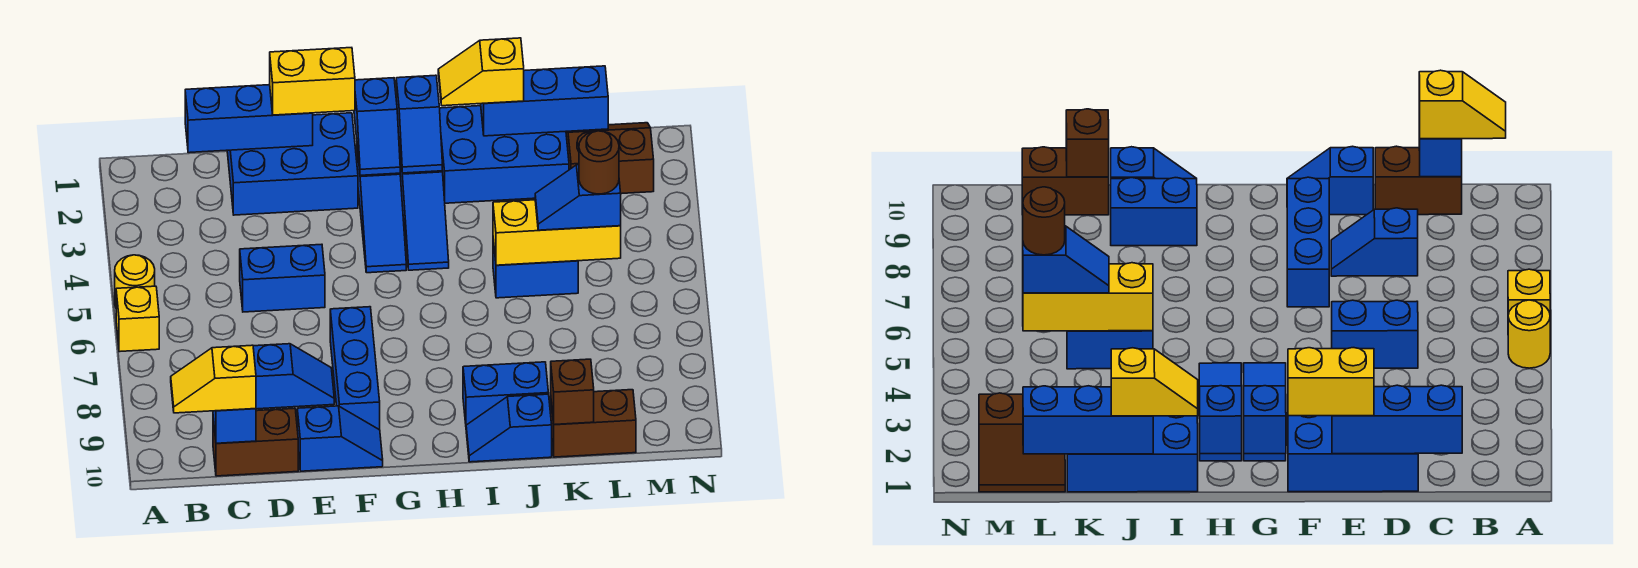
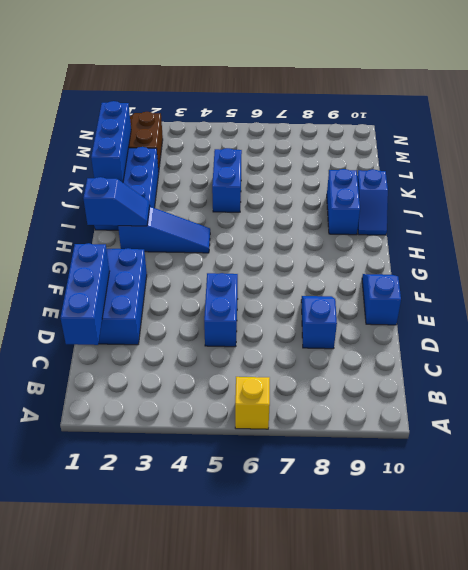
none -> yellow 1x1 round brick [115,255,155,307]
none -> brown 1x2 brick [213,408,298,476]
none -> blue 1x3 brick [330,307,380,430]

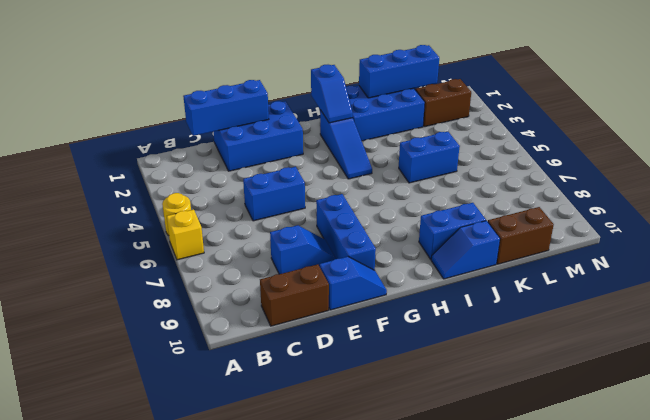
none -> blue 1x3 slope [357,149,406,273]
none -> blue 1x1 brick [213,409,256,443]
none -> blue 1x2 slope [354,78,400,175]

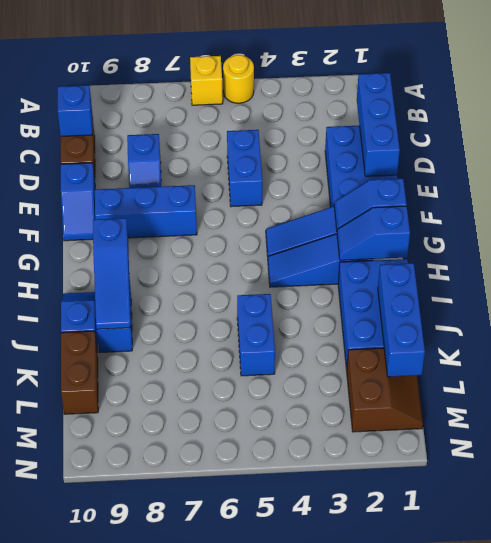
blue 1x3 slope [93,218,131,329] -> none
none -> yellow 1x3 brick [493,200,621,265]
none -> brown 1x1 brick [551,359,594,425]
none -> yellow 1x2 slope [171,345,256,413]

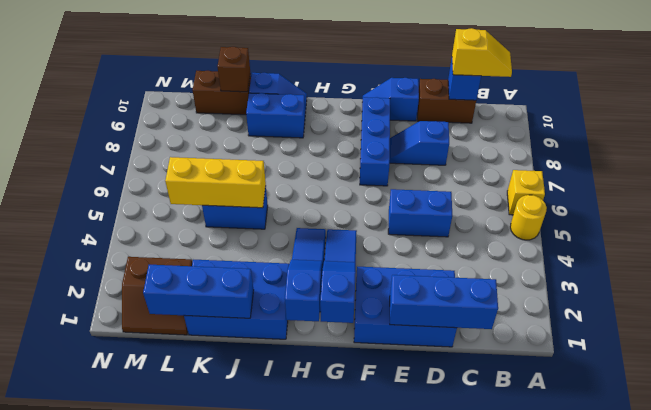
none -> yellow 1x2 brick [270,48,355,115]
none -> yellow 1x2 slope [438,38,524,106]
none -> blue 1x2 slope [535,165,621,230]

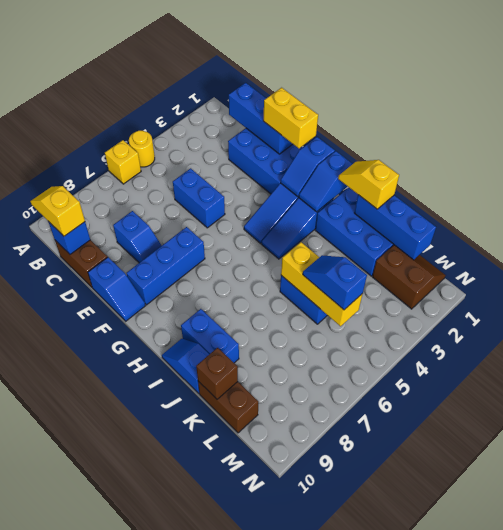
none -> brown 1x1 round brick [579,131,619,194]

